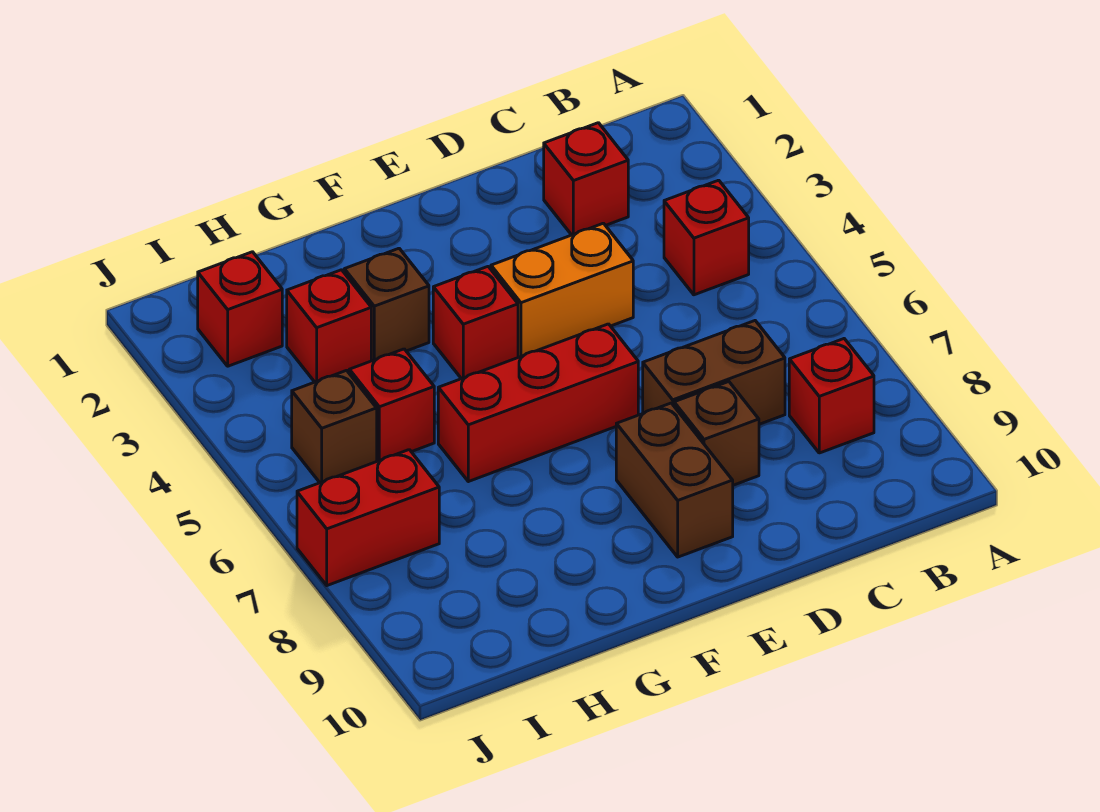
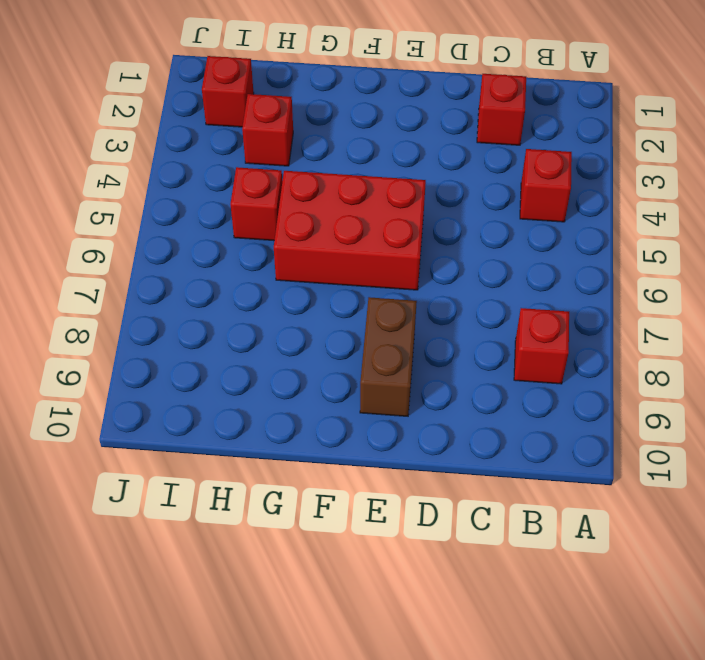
red 2x3 brick [274,171,426,290] -> red 1x3 brick [438,324,638,482]
none -> brown 1x2 brick [643,321,785,424]
none -> orange 1x2 brick [491,223,633,357]
none -> brown 1x1 brick [674,382,759,485]

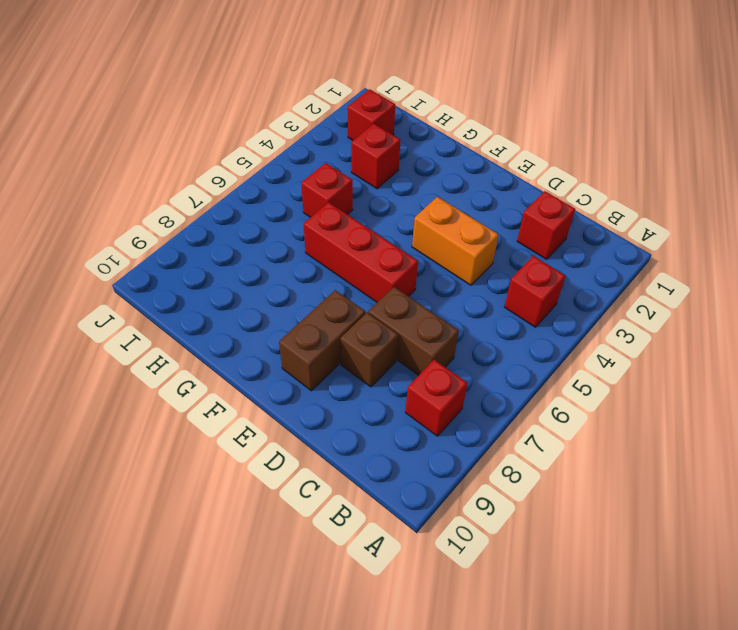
none -> red 1x1 brick [433,267,518,379]
none -> brown 1x1 brick [344,248,429,361]
none -> brown 1x1 brick [292,370,377,483]

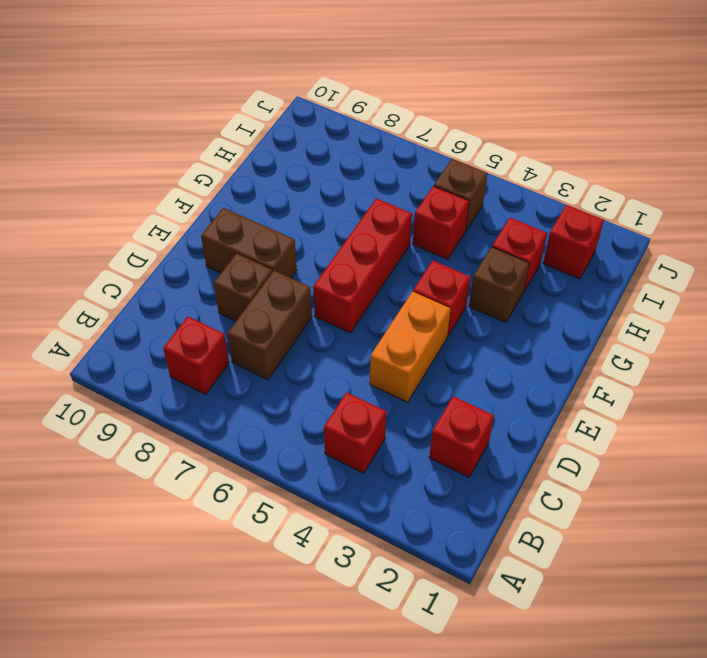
none -> red 1x2 brick [297,450,439,586]

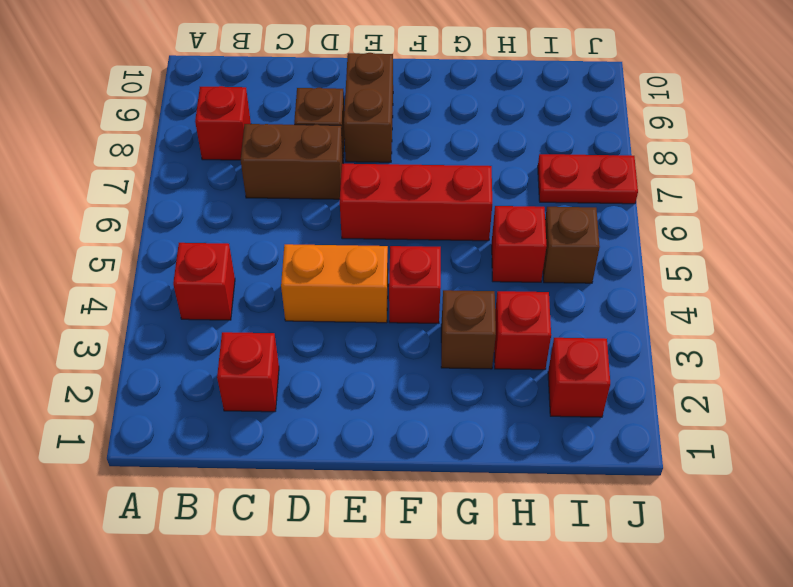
red 1x2 plate [538,154,638,204] -> red 1x2 brick [297,450,439,586]

